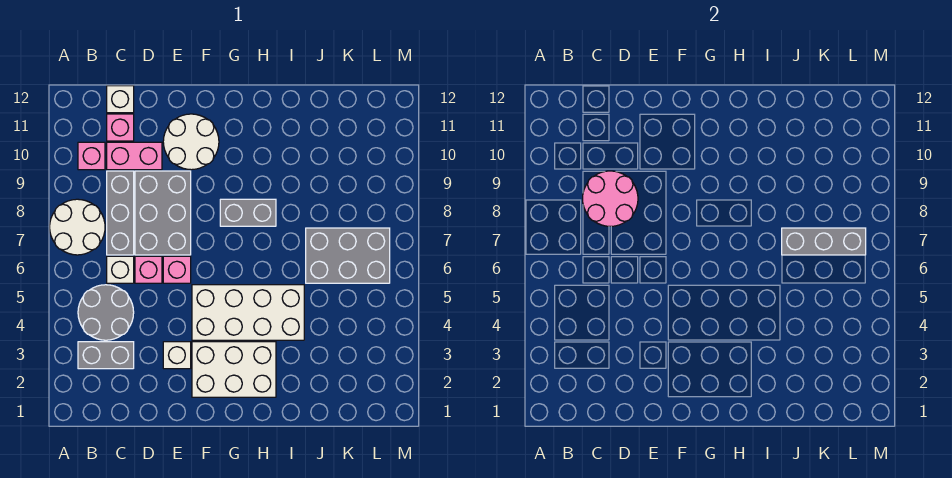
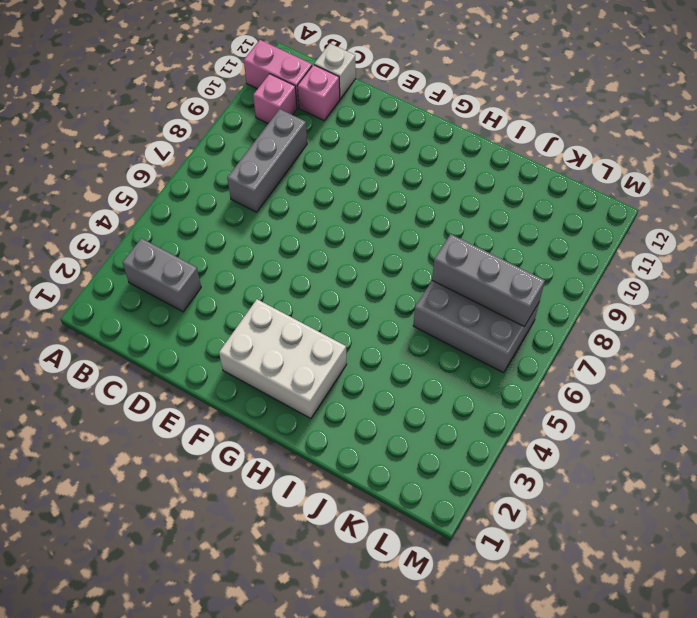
pink 1x2 brick [244,40,312,108] -> pink 1x2 brick moved to [107,142,162,170]
none -> white 2x2 round brick [50,199,105,255]
none -> grey 2x2 round brick [78,285,134,340]
none -> white 1x1 brick [107,256,134,283]

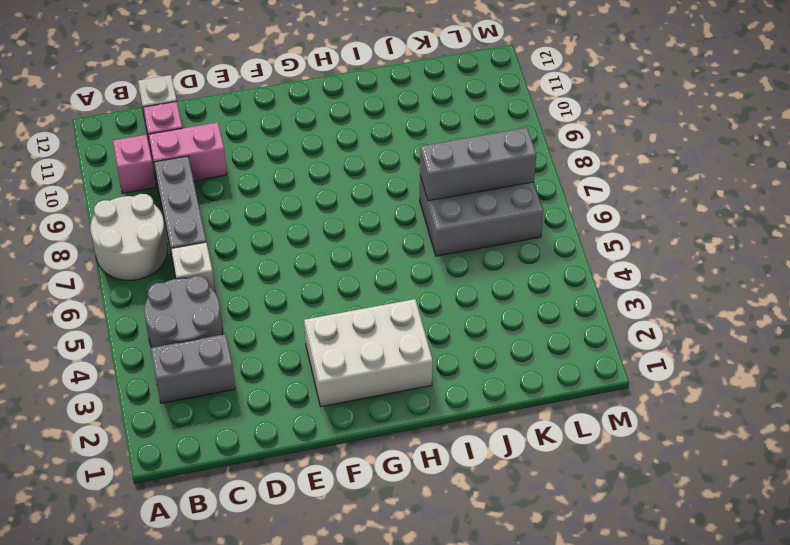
none -> pink 1x1 brick [135,256,162,283]
none -> grey 2x3 brick [135,171,191,255]
none -> white 1x1 brick [163,342,191,369]

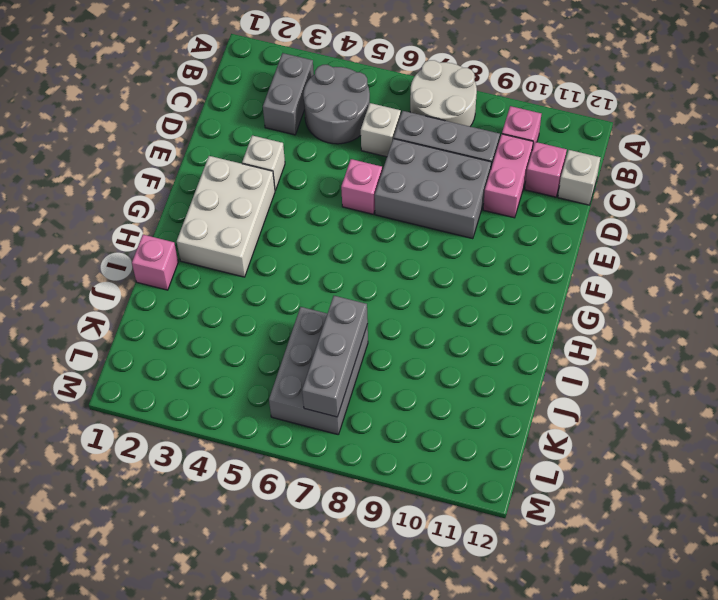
pink 1x1 brick [132,235,178,290] -> pink 1x1 brick moved to [135,256,162,283]
none -> white 2x2 round brick [163,114,219,170]
none -> white 2x4 brick [192,285,304,340]
none -> grey 1x2 brick [220,199,276,226]

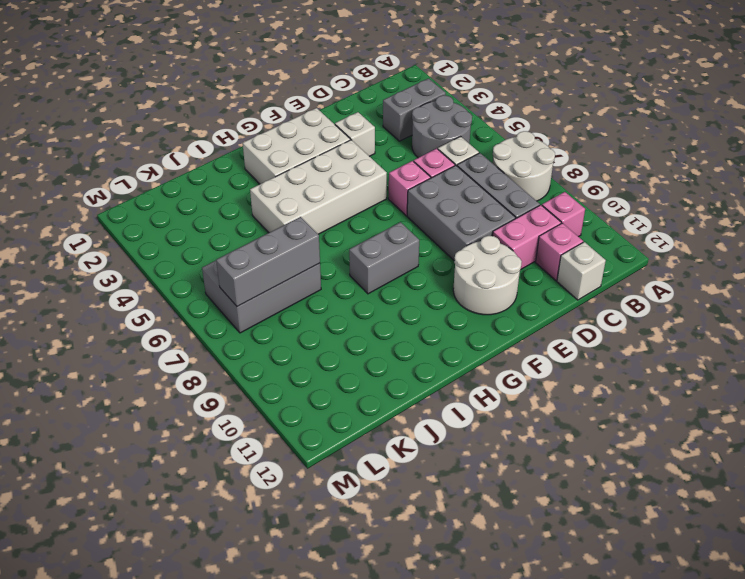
none -> pink 2x2 round brick [583,171,638,226]

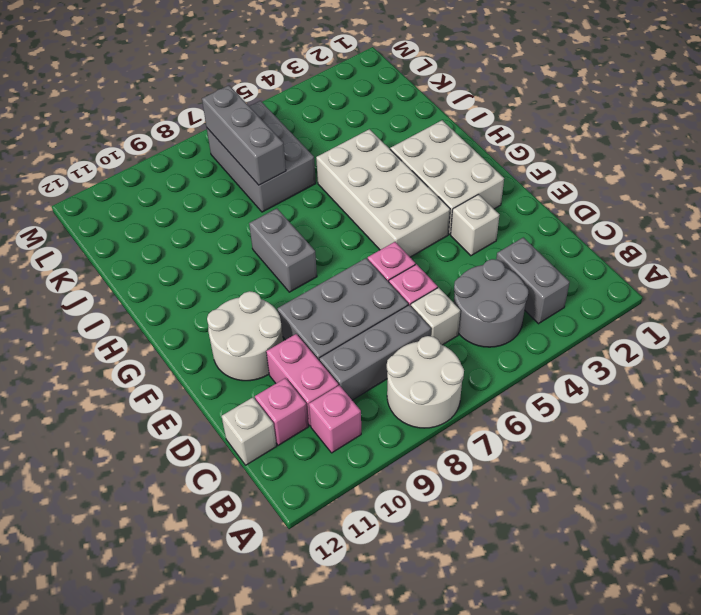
none -> pink 2x2 round brick [583,171,638,226]

